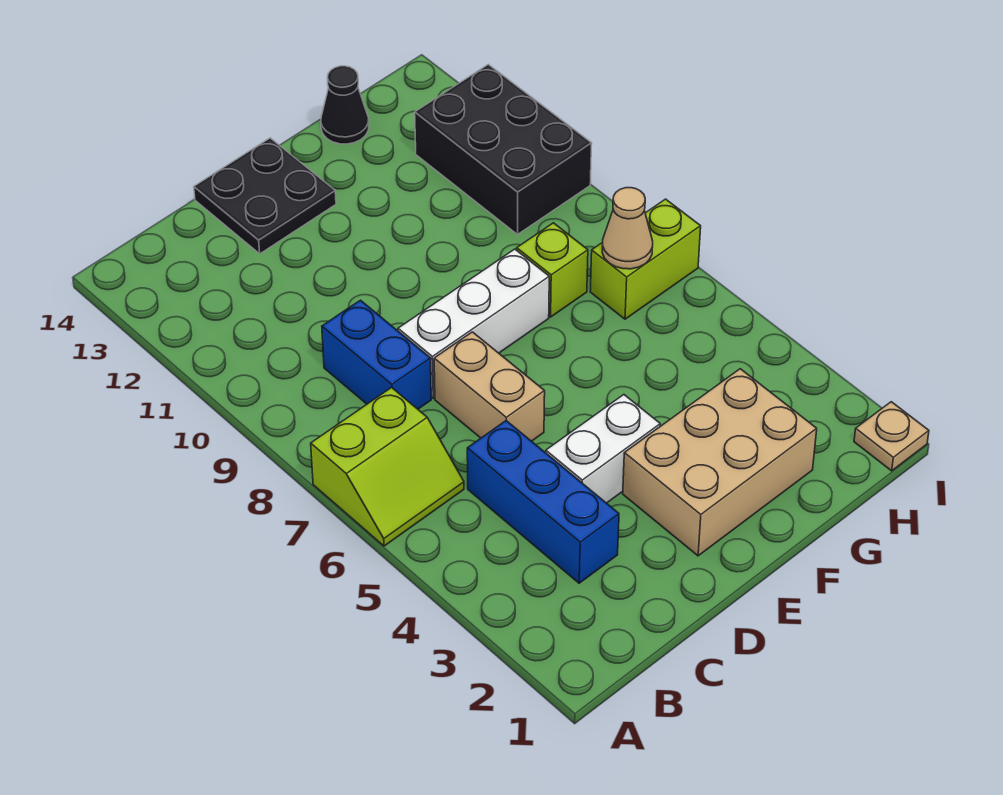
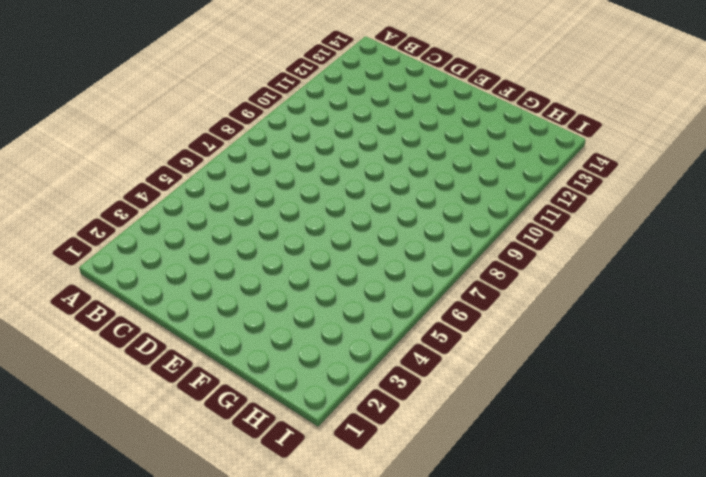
none -> lime 2x2 slope [311,388,464,546]
none -> blue 1x3 brick [467,421,619,583]
none -> blue 1x2 brick [322,300,431,409]

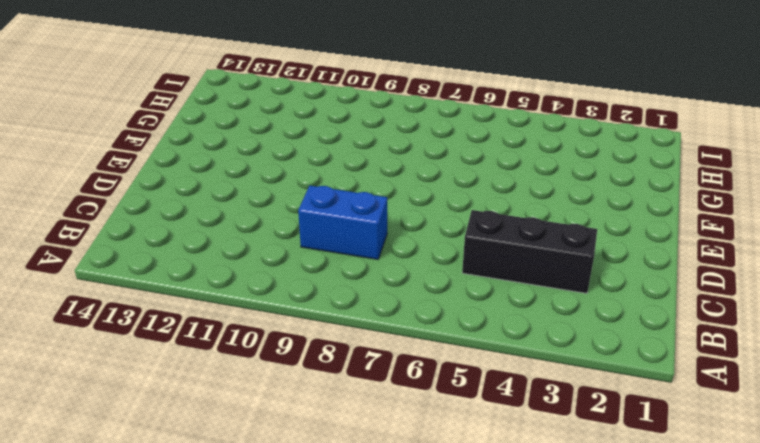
black 1x3 brick [462,210,597,293] -> blue 1x3 brick [467,421,619,583]
none -> lime 2x2 slope [311,388,464,546]
none -> white 1x2 brick [546,395,660,503]
none -> tan 1x2 brick [434,332,545,441]

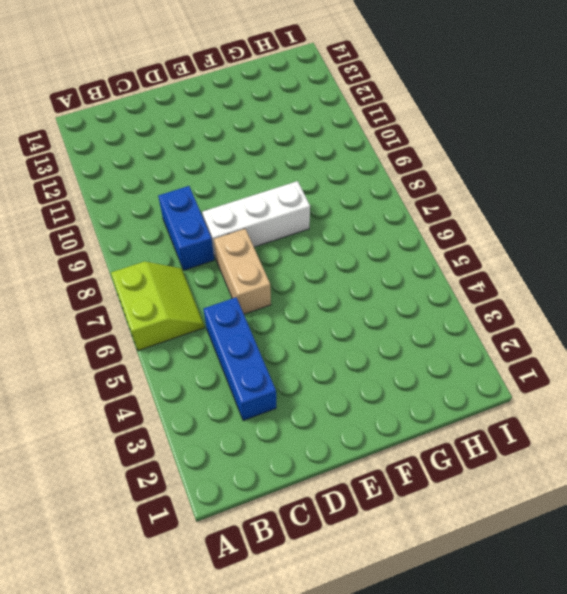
lime 2x2 slope [111,261,204,351] -> lime 2x2 slope turned to [311,388,464,546]
none -> white 1x2 brick [546,395,660,503]
none -> black 2x2 plate [194,138,336,254]
none -> tan 2x3 brick [623,369,817,556]

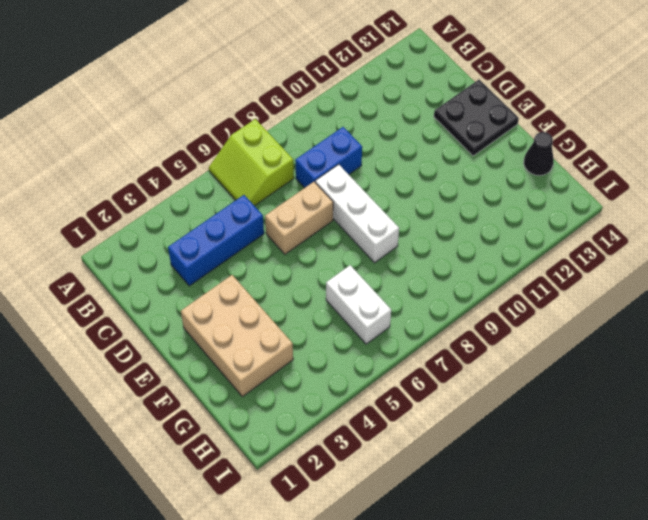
white 1x2 brick [326,265,391,344] -> white 1x2 brick moved to [546,395,660,503]
none -> lime 1x1 brick [517,223,588,317]
none -> lime 1x2 brick [590,199,701,319]
none -> black 2x3 brick [415,64,592,234]

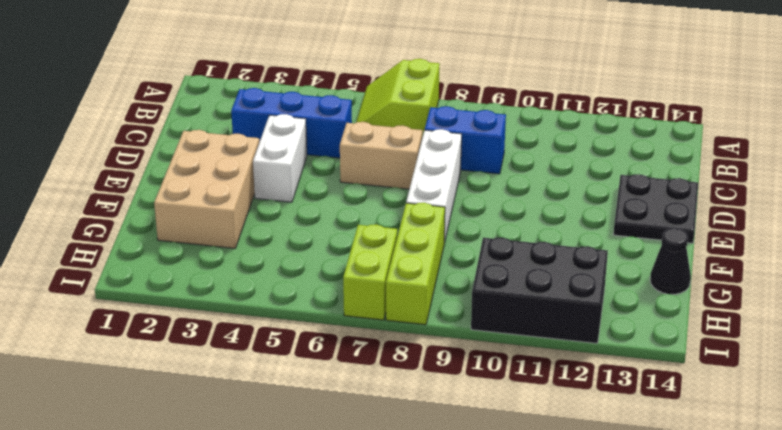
lime 1x3 brick [386,203,445,325] -> lime 1x1 brick [517,223,588,317]
none -> tan 1x1 plate [854,402,929,471]
none -> tan 1x1 cone [602,188,653,269]

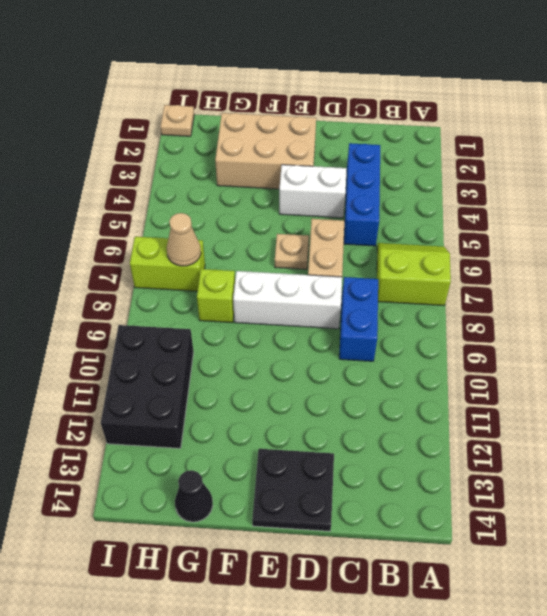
tan 1x1 plate [275,234,309,269] -> none

